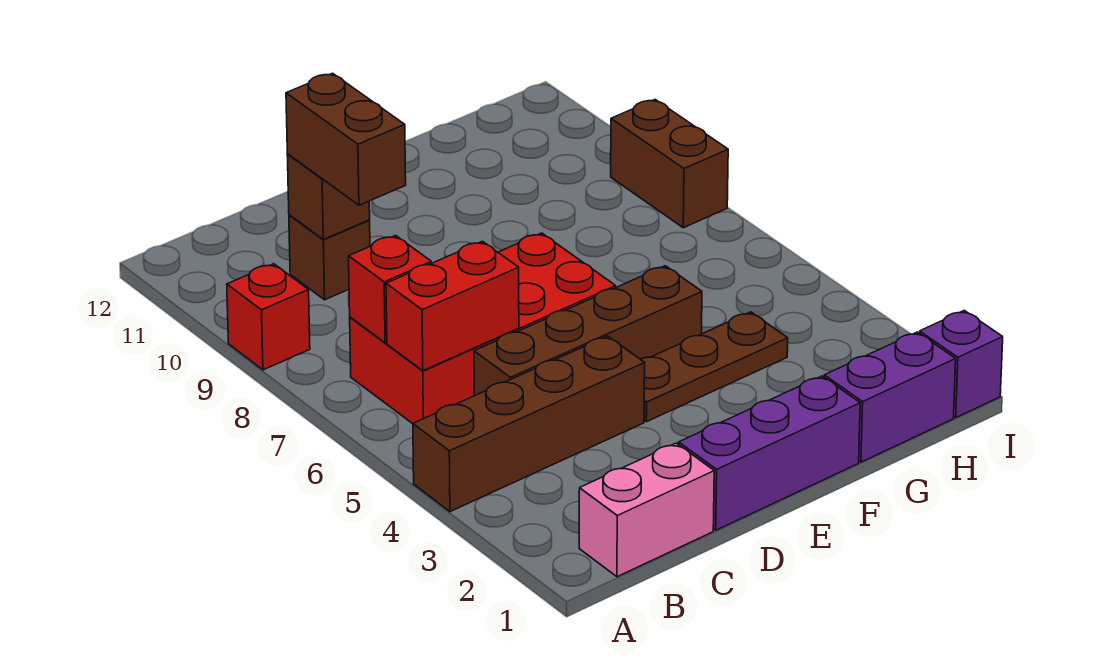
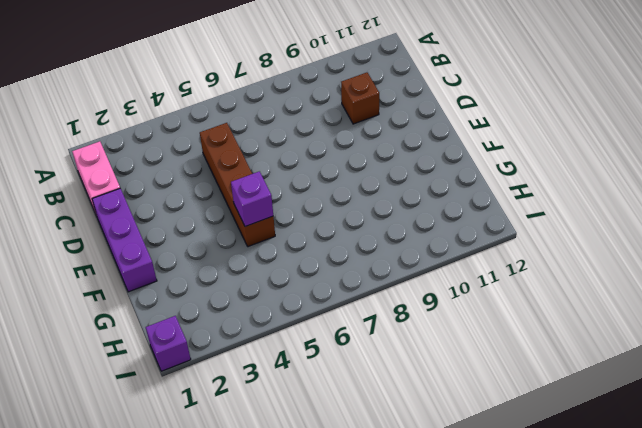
purple 1x1 brick [231,171,273,227] -> none
none -> brown 1x4 brick [413,336,645,512]
none -> red 1x1 brick [227,264,310,370]
none -> red 2x4 brick [350,233,616,424]

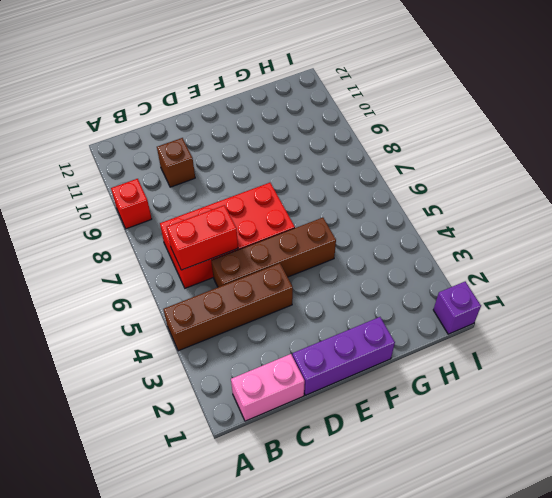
none -> brown 1x3 plate [640,312,788,422]
none -> purple 1x2 brick [824,332,956,462]
none -> brown 1x2 brick [611,100,728,228]

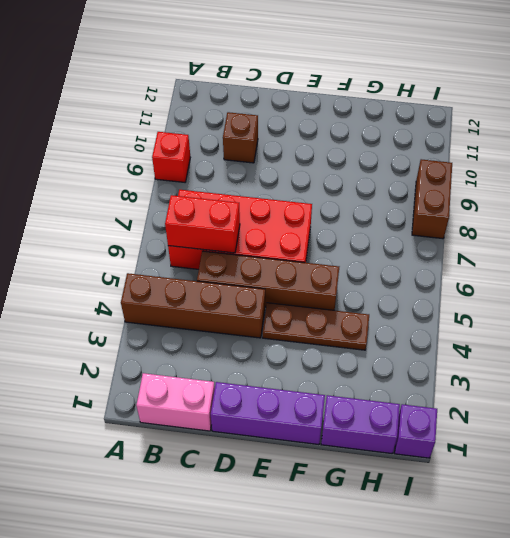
none -> red 1x1 brick [349,236,431,343]
none -> brown 1x1 brick [287,154,370,239]
none -> brown 1x2 brick [286,73,406,205]

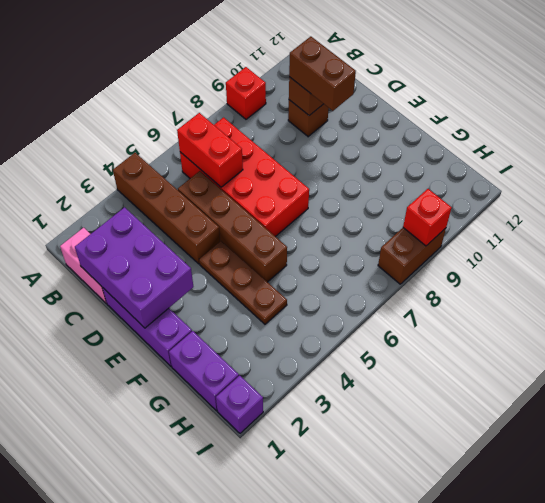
purple 2x3 brick [75,207,193,328] -> none
brown 1x2 brick [289,37,356,111] -> brown 1x2 brick turned to [286,73,406,205]
red 1x1 brick [403,189,452,246] -> red 1x1 brick moved to [349,236,431,343]

